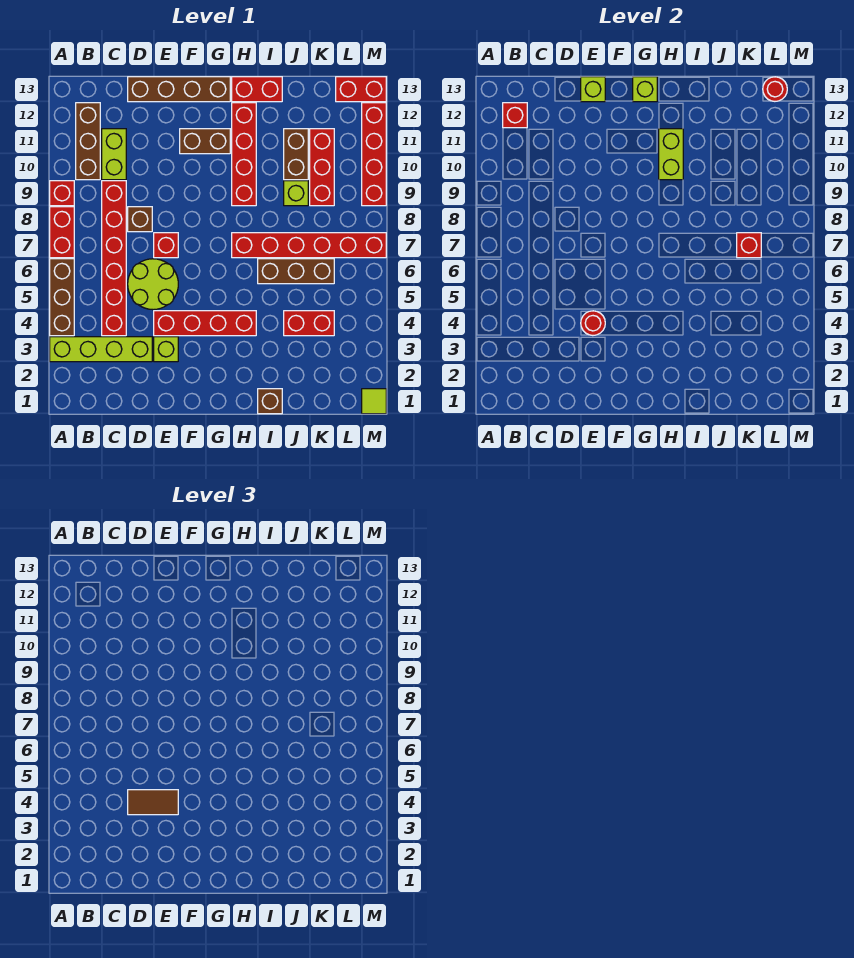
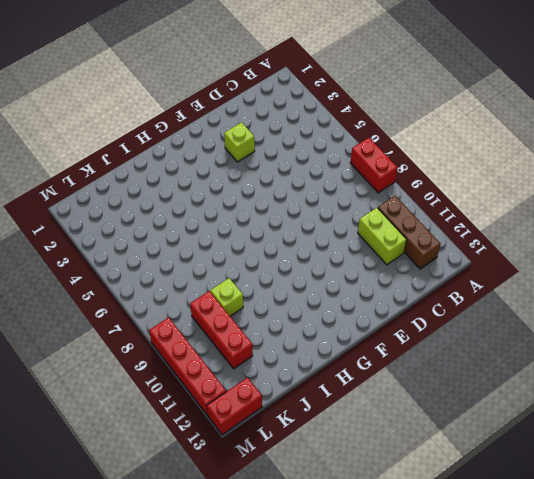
none -> lime 1x4 brick [50,337,152,362]
none -> brown 1x3 brick [50,259,74,336]
none -> red 1x1 brick [50,181,74,206]
none -> red 1x6 brick [102,181,126,336]

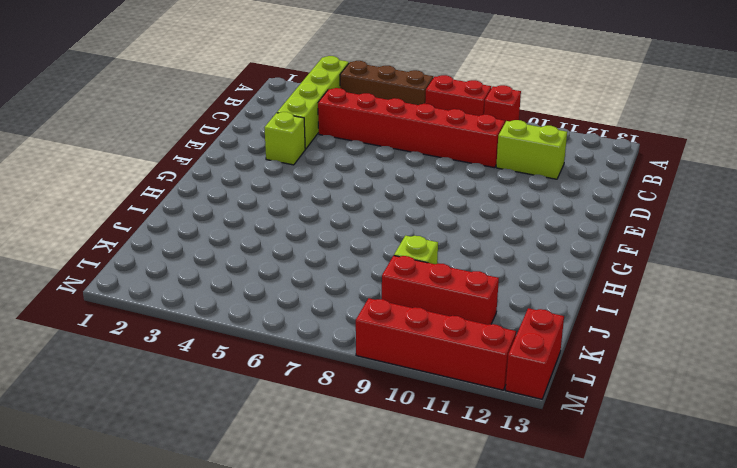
none -> brown 1x3 brick [76,103,100,180]
none -> lime 2x2 round brick [128,259,178,310]
none -> brown 1x1 brick [128,207,152,232]
none -> brown 1x4 brick [128,77,230,102]

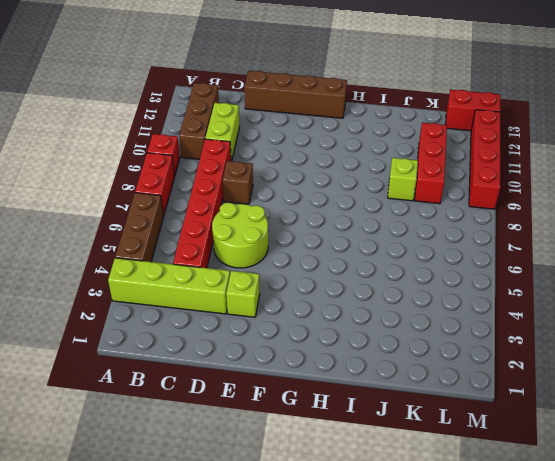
none -> red 1x4 brick [154,311,256,336]
none -> red 1x1 brick [154,233,178,258]
none -> brown 1x2 brick [180,129,230,154]
none -> red 1x6 brick [232,233,386,258]

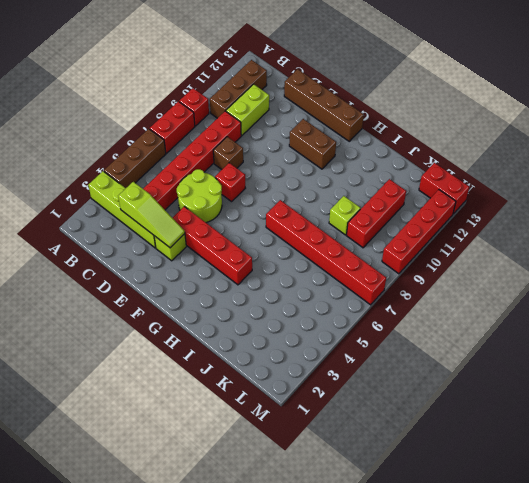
lime 1x3 slope [118,182,185,248] -> none
none -> red 1x4 brick [232,103,256,206]
none -> red 1x2 brick [232,77,282,102]
none -> brown 1x1 brick [258,389,282,414]
none -> brown 1x3 brick [258,259,334,284]

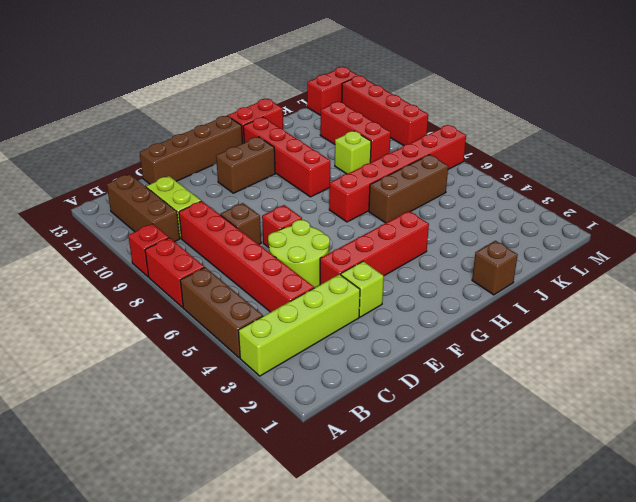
none -> red 1x2 brick [284,311,334,336]
none -> brown 1x2 brick [284,129,308,180]
none -> lime 1x1 tile [362,389,386,414]
none -> red 1x1 brick [503,103,527,128]

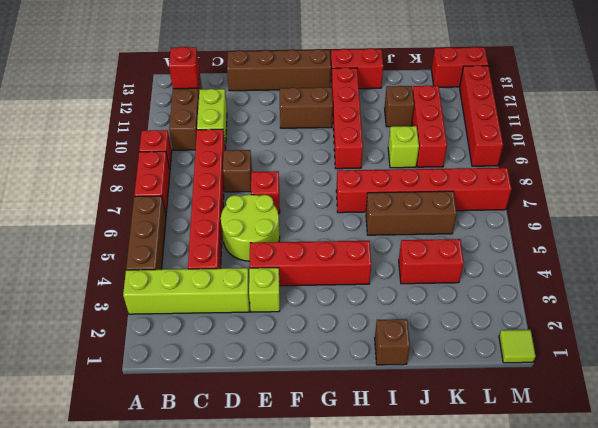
brown 1x1 brick [385,86,414,127] -> brown 1x2 brick [284,129,308,180]
none -> red 1x1 round brick [581,311,605,335]
none -> lime 1x1 brick [581,77,605,102]
none -> lime 1x1 brick [633,77,657,102]
none -> lime 1x2 brick [659,129,683,180]

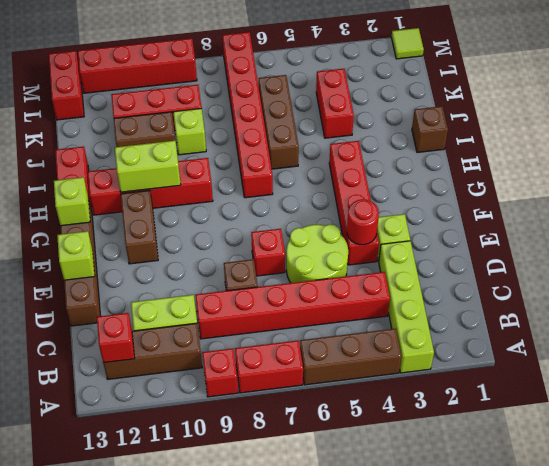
none -> red 1x1 brick [737,233,761,258]
none -> red 1x1 round brick [763,77,787,101]
none -> brown 1x2 tile [128,790,178,815]

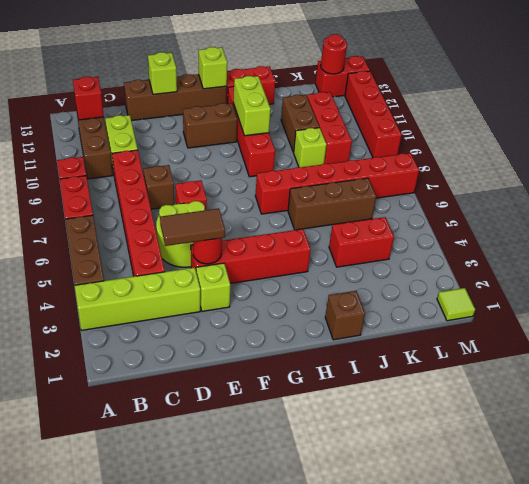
none -> red 1x1 brick [737,233,761,258]

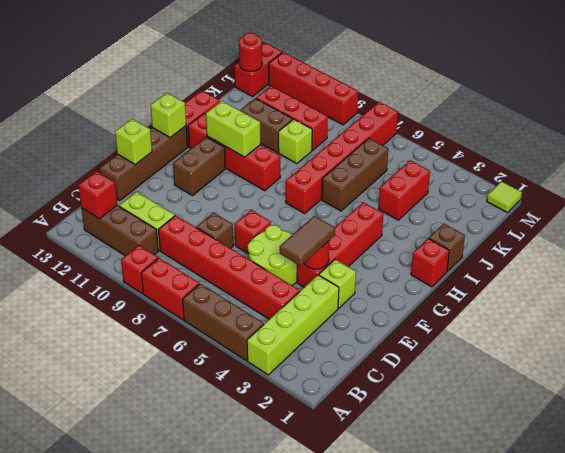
red 1x1 brick [411,239,449,287] -> red 1x1 brick moved to [737,233,761,258]

